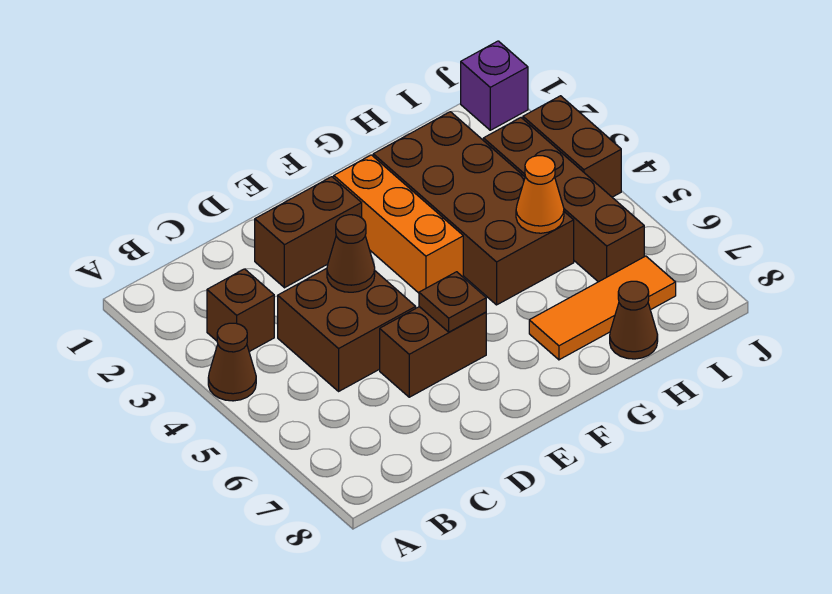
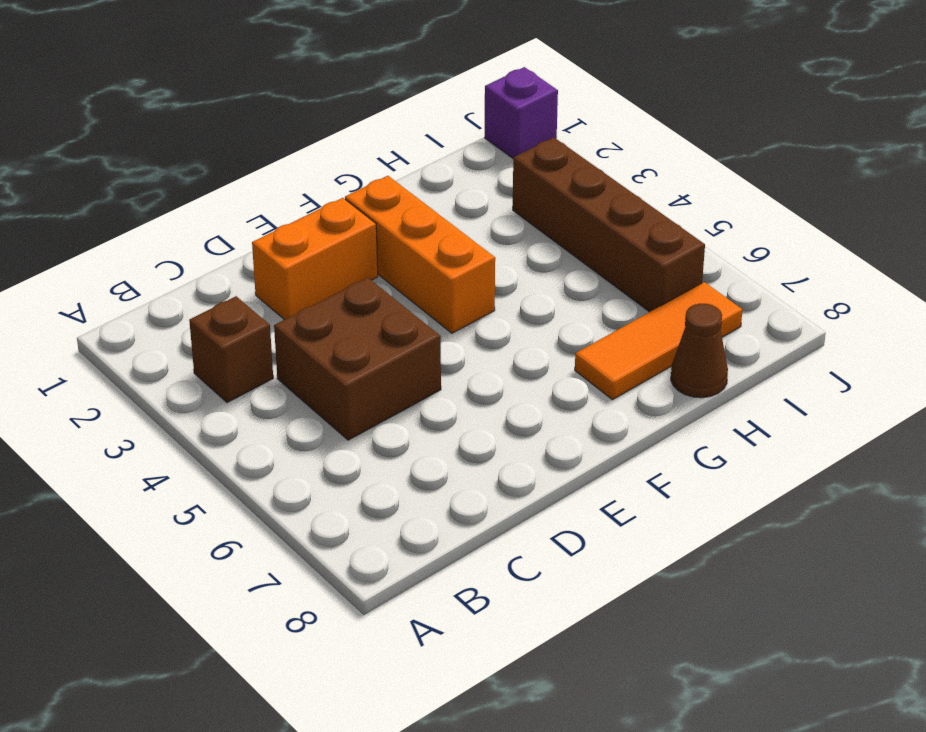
orange 1x2 brick [252,198,378,320] -> brown 1x2 brick [255,177,362,288]
none -> brown 1x1 cone [208,323,256,401]
none -> brown 1x2 brick [380,307,486,397]
none -> brown 2x4 brick [373,112,574,305]

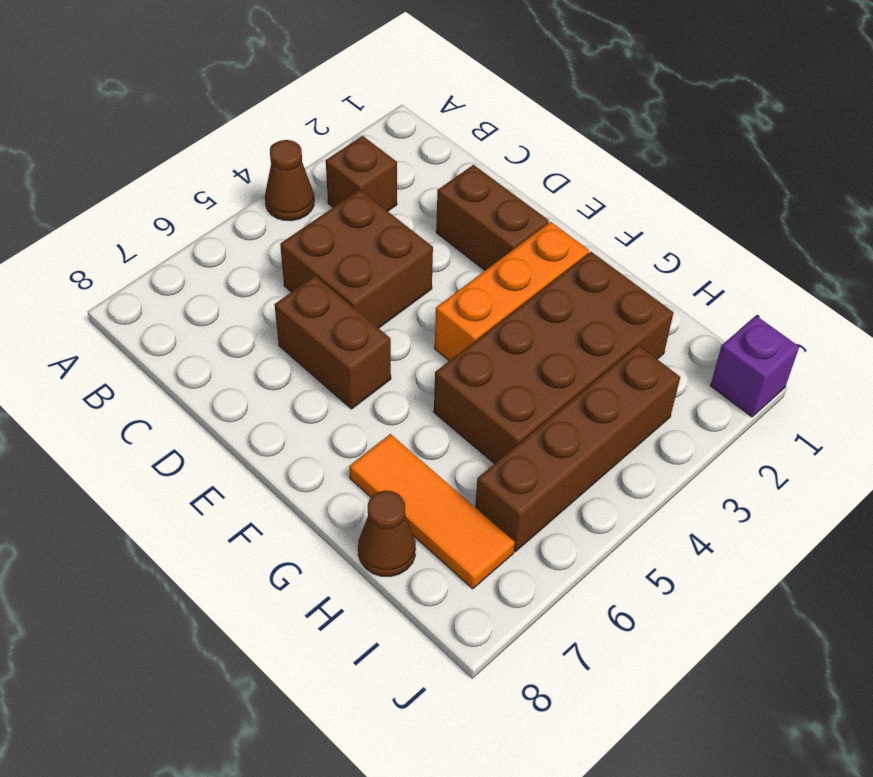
none -> brown 1x2 brick [523,96,621,197]
none -> brown 1x1 cone [327,215,375,292]
none -> brown 1x1 plate [419,272,486,332]

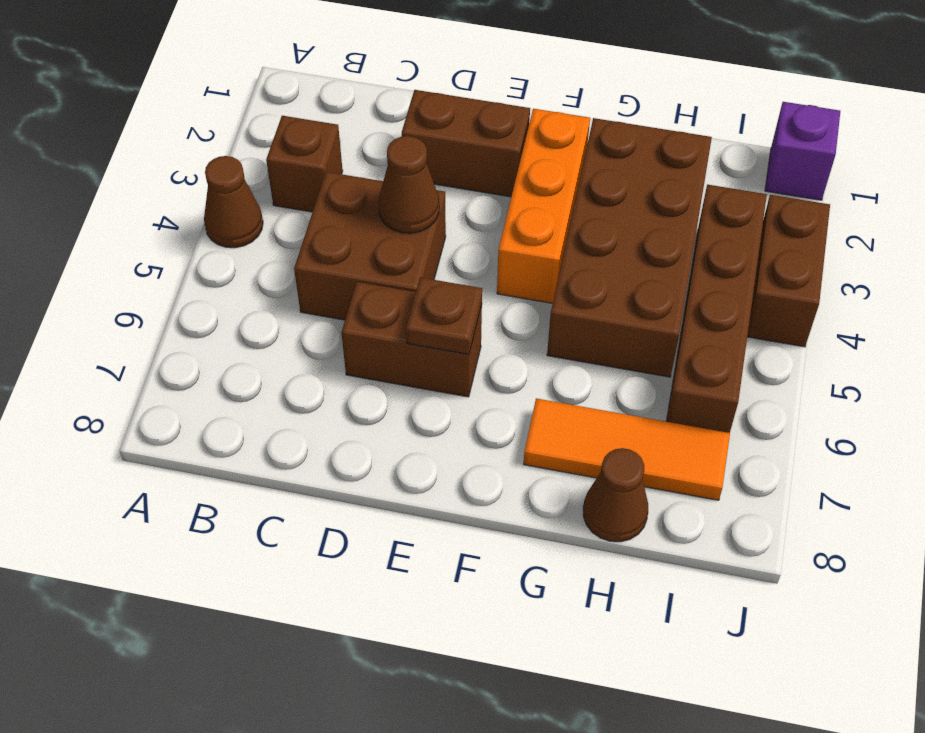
none -> orange 1x1 cone [516,156,564,233]

